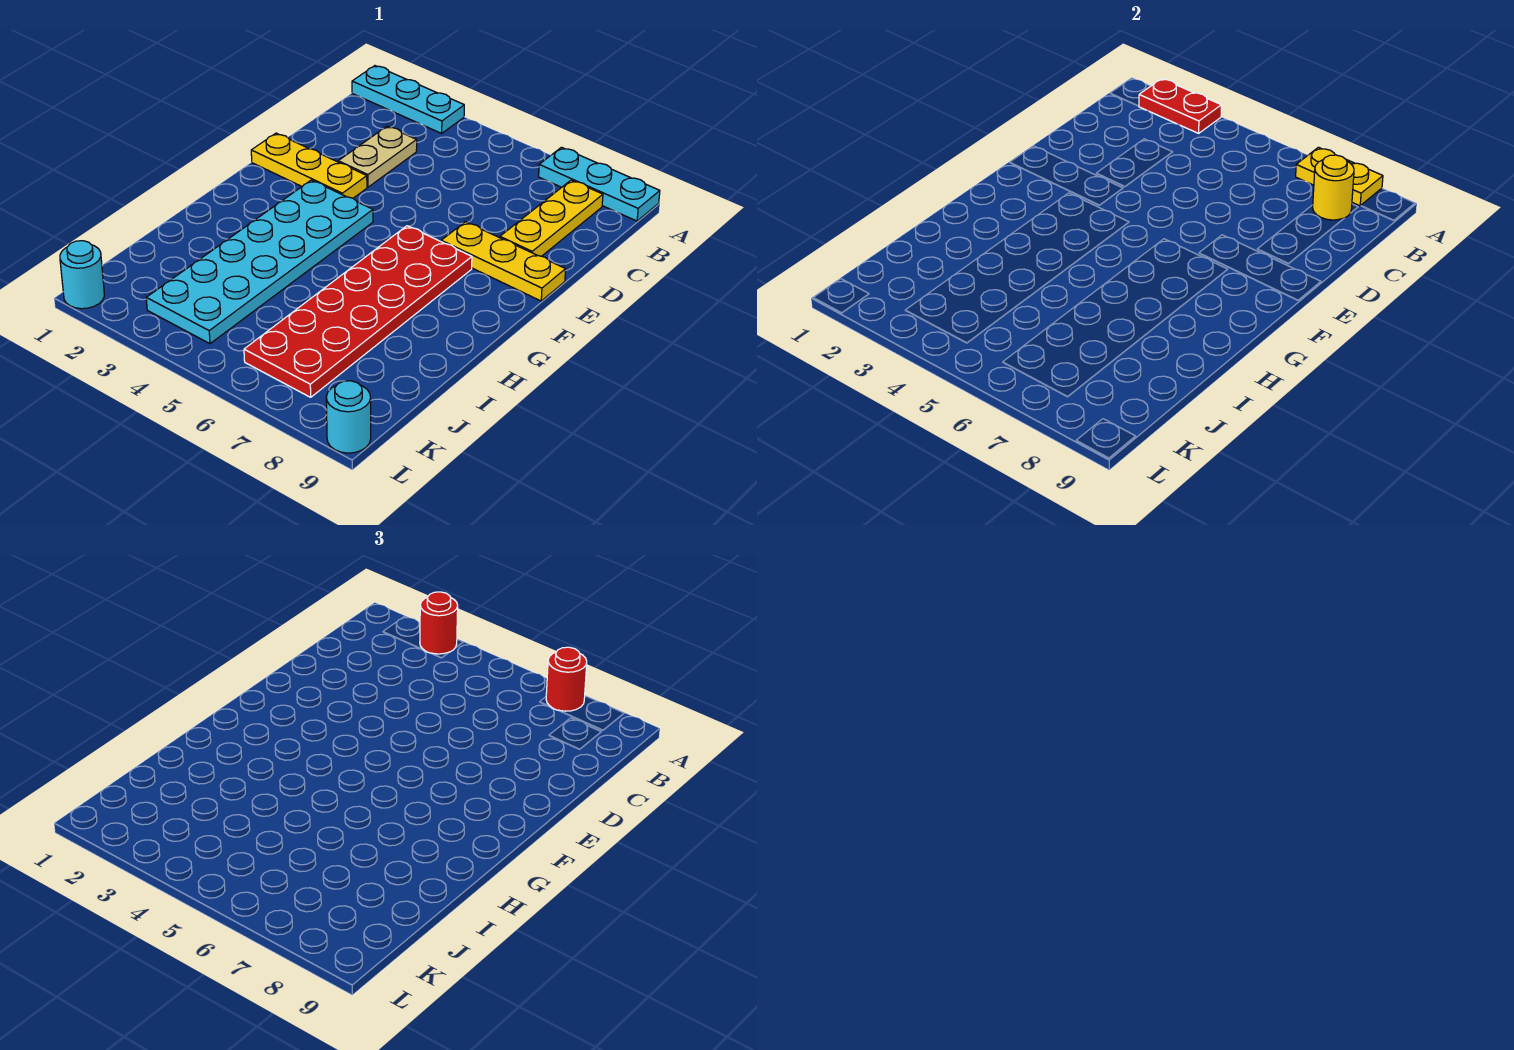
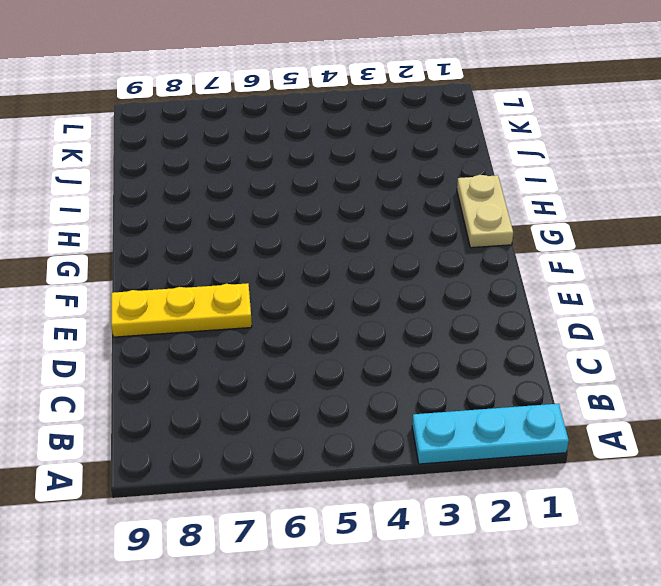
tan 1x2 plate [457,175,513,248] -> tan 1x2 plate moved to [338,126,417,187]
none -> cyan 1x3 plate [539,147,660,221]
none -> yellow 1x3 plate [500,180,603,256]
none -> yellow 1x3 plate [251,133,367,198]

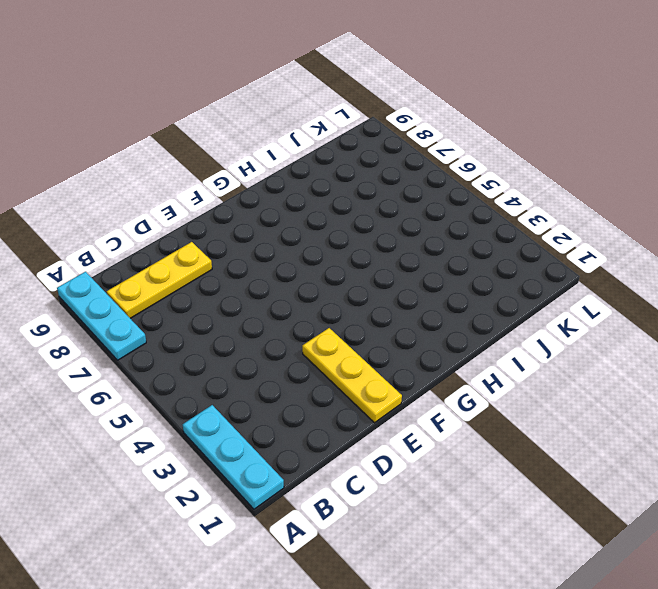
none -> tan 1x2 plate [338,126,417,187]
none -> yellow 1x3 plate [441,222,566,301]
none -> cyan 2x6 plate [146,180,373,344]

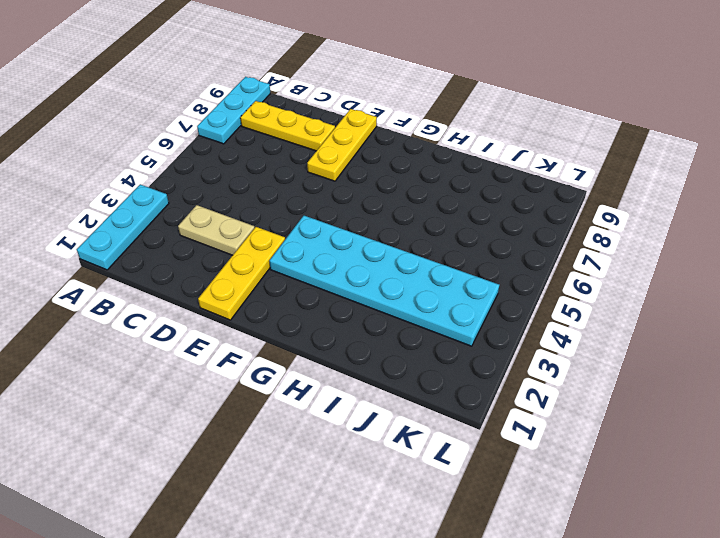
none -> red 2x6 plate [244,226,472,397]
none -> cyan 1x1 round brick [60,241,104,309]
none -> cyan 1x1 round brick [326,381,371,453]

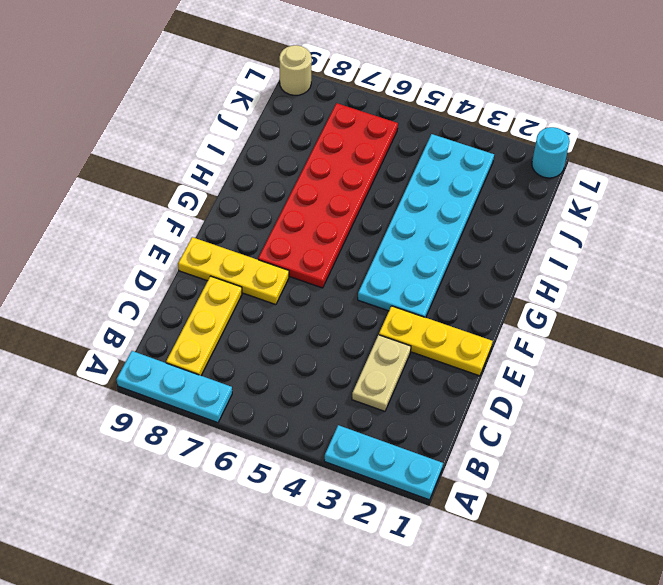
tan 1x1 round brick [279,45,312,95] -> cyan 1x1 round brick [326,381,371,453]
none -> red 1x2 plate [1139,79,1221,133]
none -> yellow 1x2 plate [1296,147,1383,206]
none -> yellow 1x1 round brick [1313,155,1354,220]

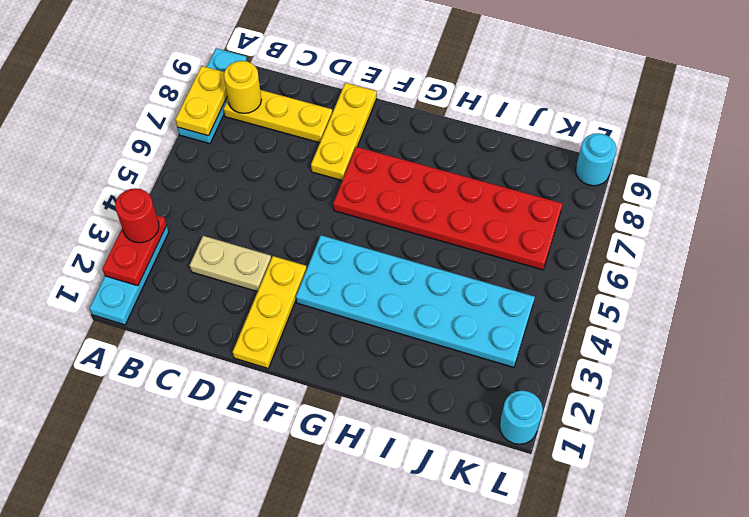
none -> red 1x1 round brick [546,647,587,711]

